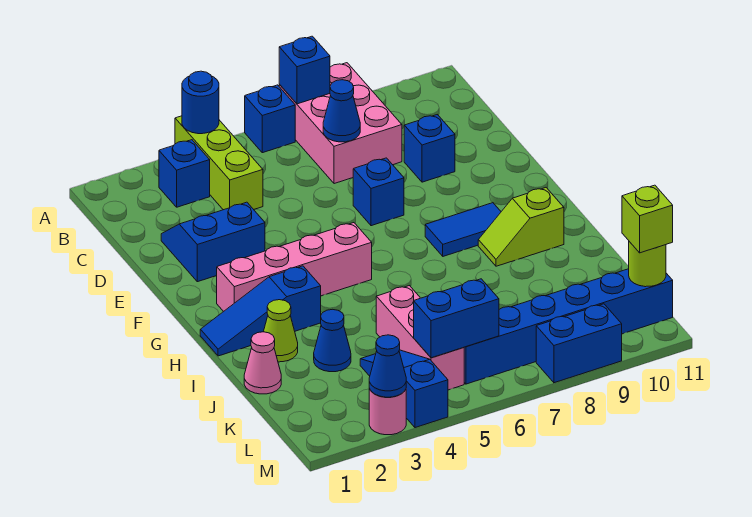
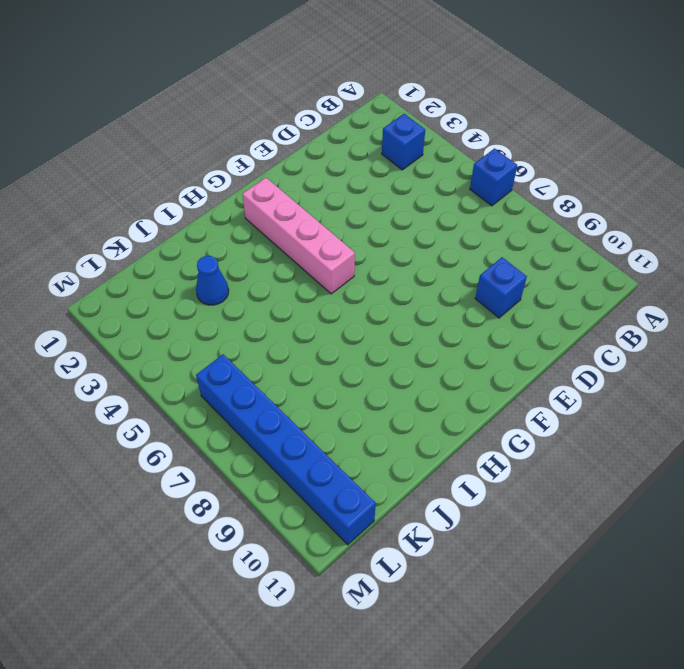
none -> lime 1x3 brick [175,116,263,210]
none -> pink 2x3 brick [279,63,402,184]
none -> blue 2x2 slope [161,202,265,282]

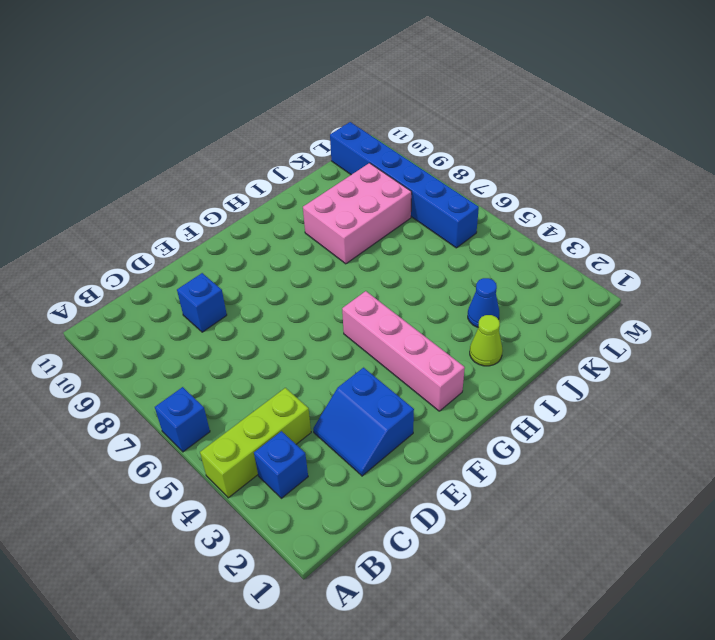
pink 2x3 brick [303,163,412,264] -> pink 2x3 brick moved to [279,63,402,184]
none -> blue 1x1 brick [353,158,404,226]
none -> blue 1x2 tile [425,203,501,256]
none -> blue 1x3 slope [200,266,321,356]

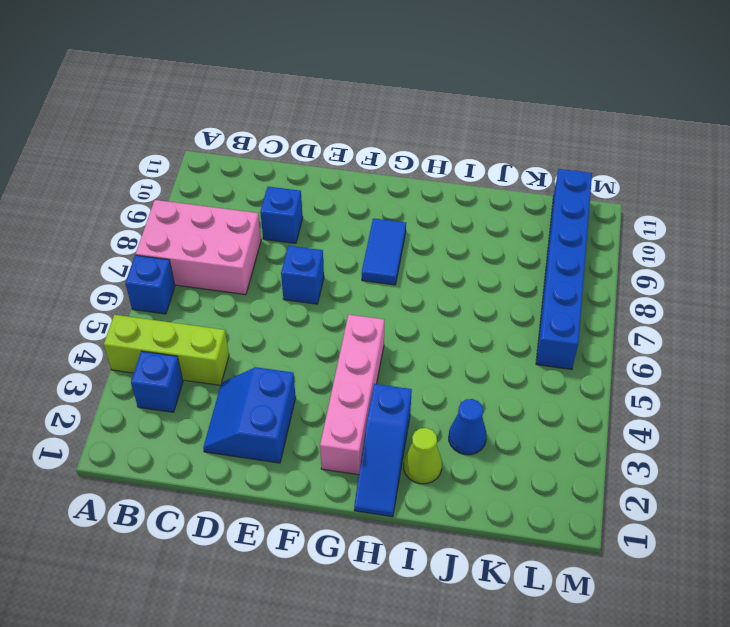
none -> lime 1x2 slope [478,188,564,266]
none -> pink 1x1 cone [244,332,281,394]
none -> pink 1x3 brick [376,286,464,390]

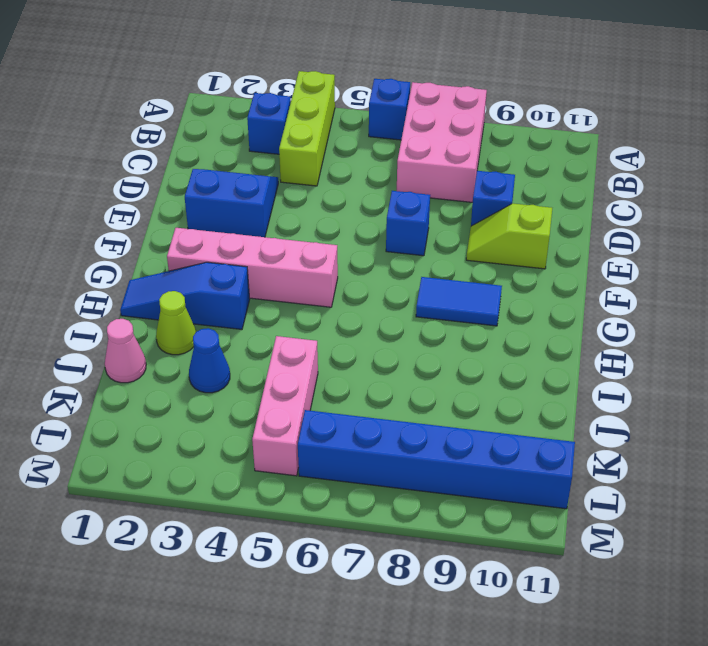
lime 1x2 slope [466,203,552,269] -> lime 1x2 slope moved to [478,188,564,266]
none -> blue 1x3 slope [360,350,448,428]
none -> pink 1x1 round brick [369,389,406,435]
none -> blue 1x2 brick [536,304,622,383]

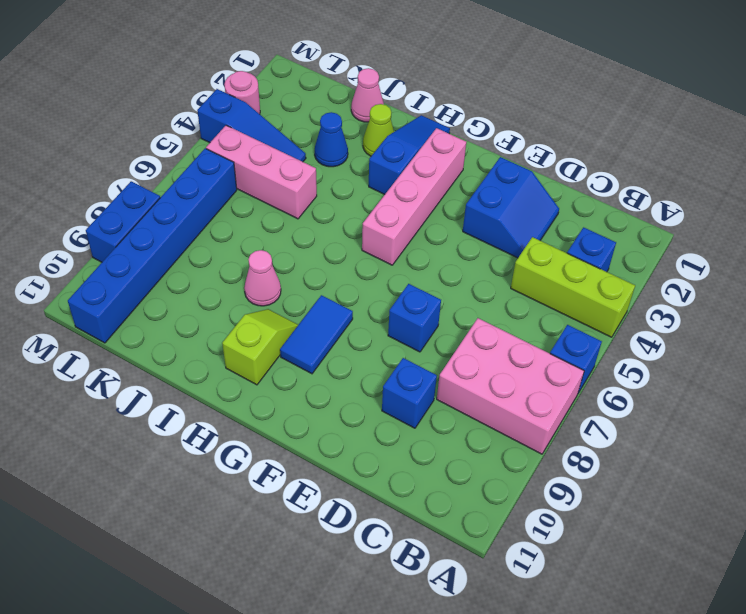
pink 1x1 cone [244,250,281,306] -> none
none -> blue 1x1 round brick [182,71,219,134]
none -> blue 1x1 brick [279,36,330,104]
none -> blue 1x1 cone [323,80,360,142]

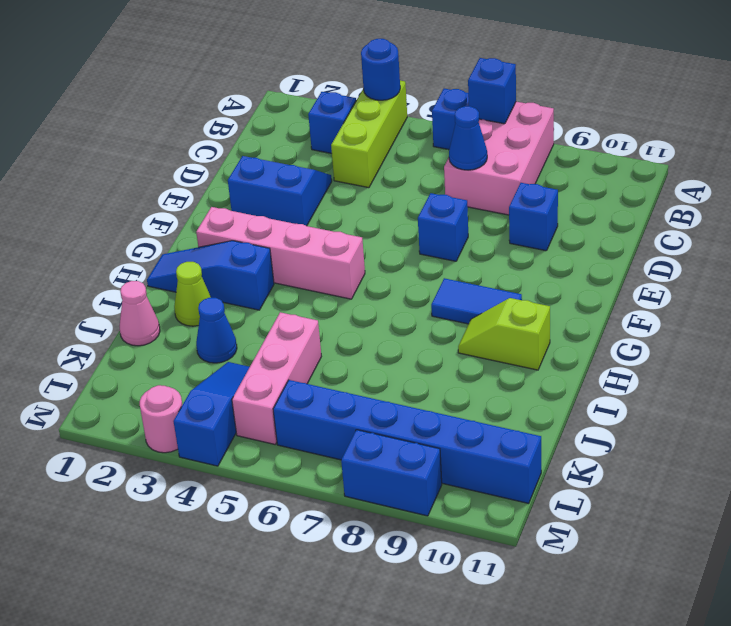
none -> blue 1x2 brick [414,279,499,358]
none -> lime 1x1 round brick [629,242,666,287]
none -> blue 1x1 cone [369,335,406,397]

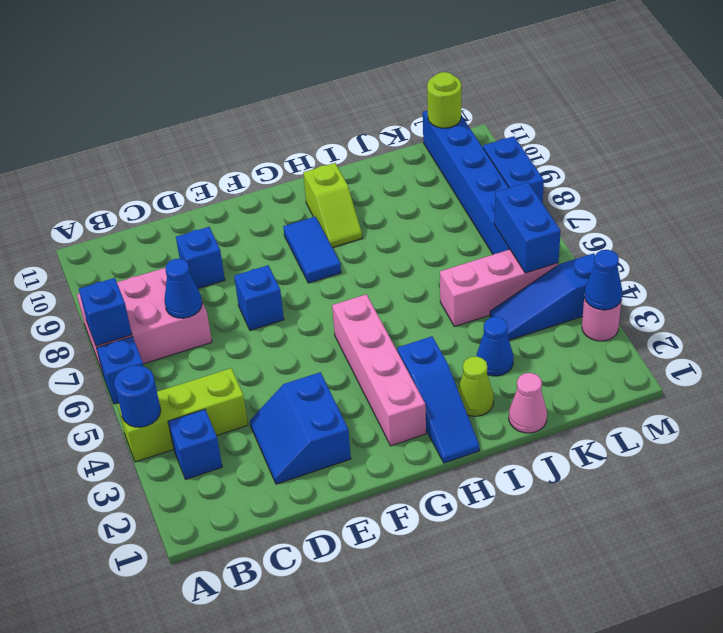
none -> lime 1x1 brick [622,185,673,253]

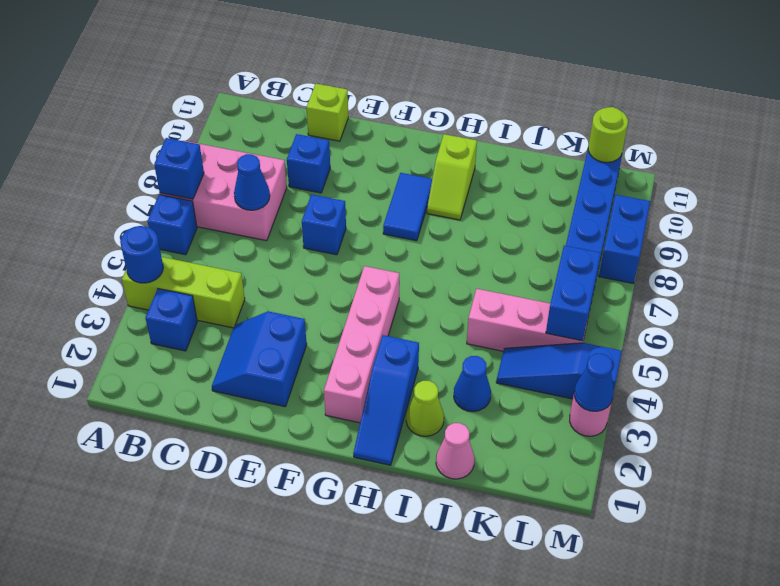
lime 1x1 brick [307,84,348,141] -> lime 1x1 brick moved to [622,185,673,253]

